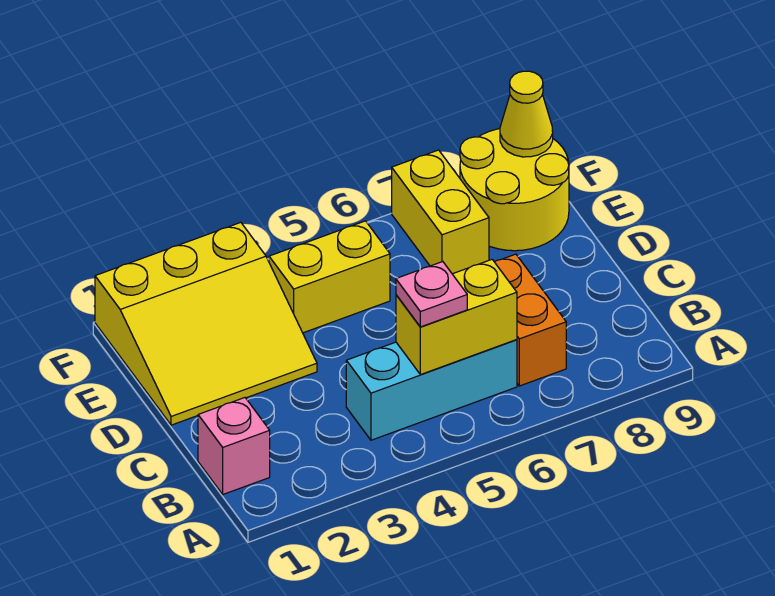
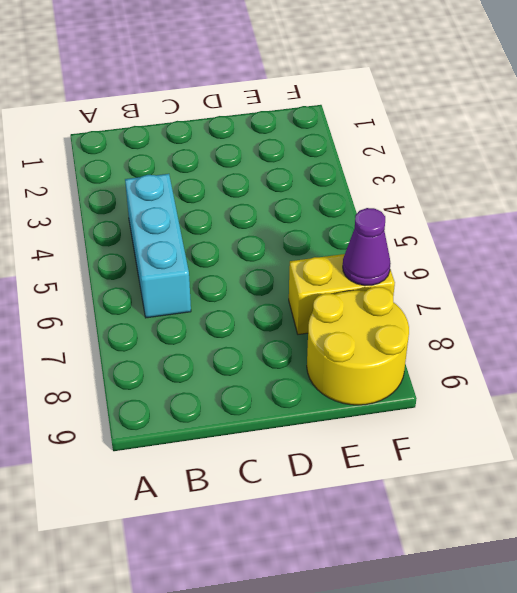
purple 1x1 cone [343,208,391,286] -> none
none -> pink 1x1 brick [198,398,270,494]
none -> orange 1x2 brick [495,254,566,386]

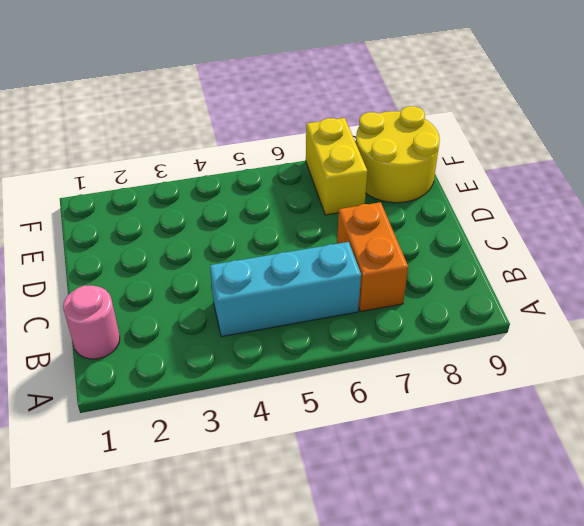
pink 1x1 round brick [63,285,120,359] -> pink 1x1 brick [198,398,270,494]
none -> yellow 3x3 slope [95,222,317,425]
none -> yellow 1x2 brick [269,221,390,333]

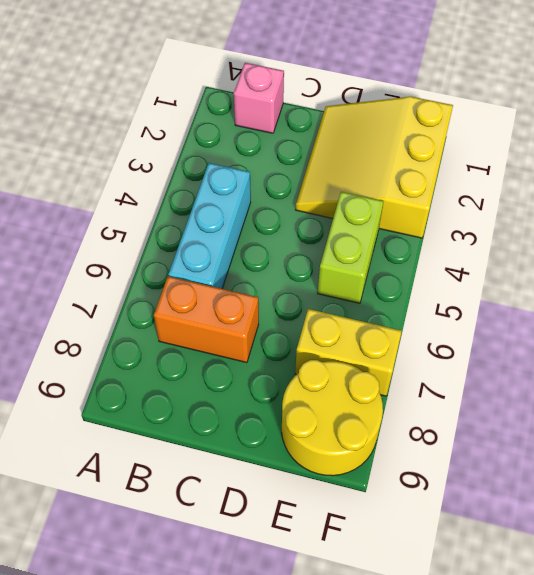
lime 1x2 brick [318,192,383,303] -> yellow 1x2 brick [269,221,390,333]
none -> yellow 1x2 brick [396,260,517,375]
none -> yellow 1x1 cone [500,71,553,157]

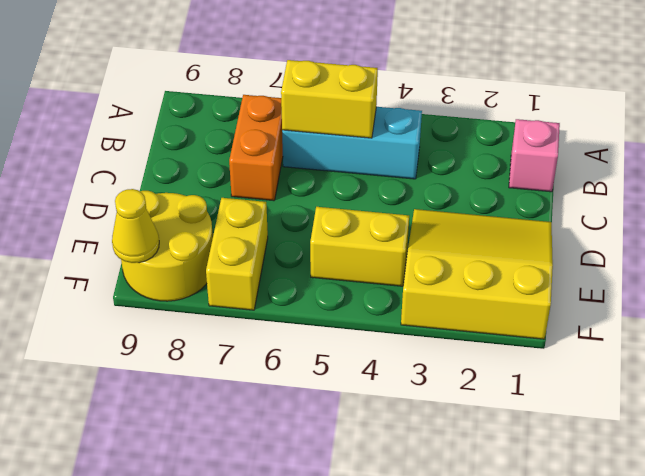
none -> pink 1x1 plate [396,262,467,327]

